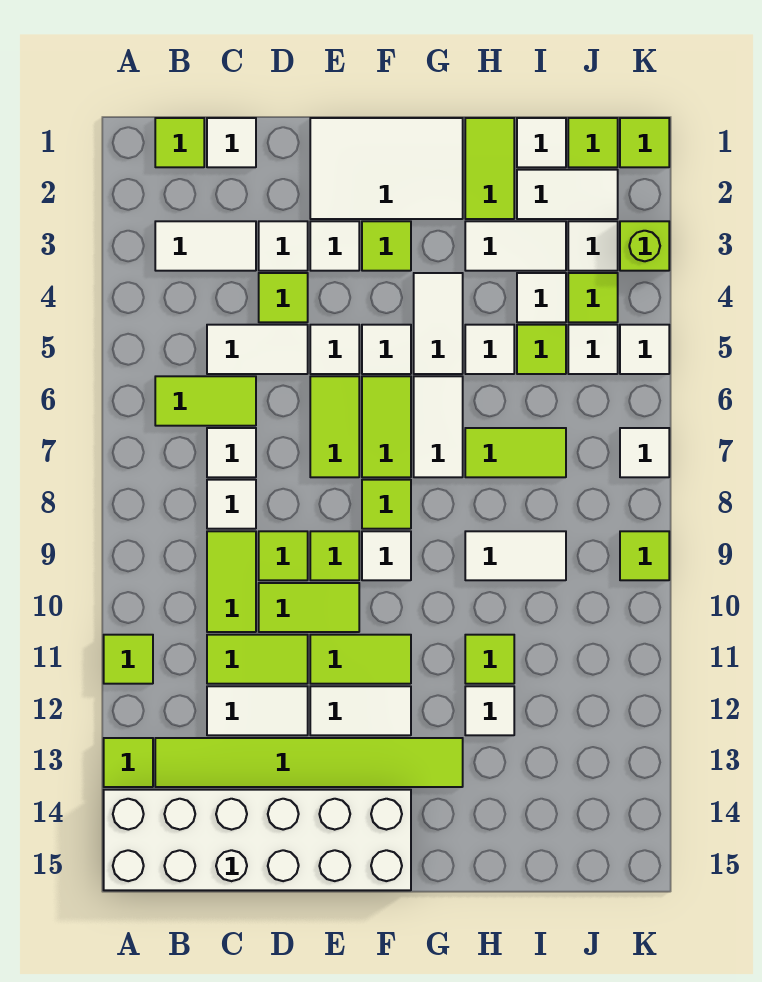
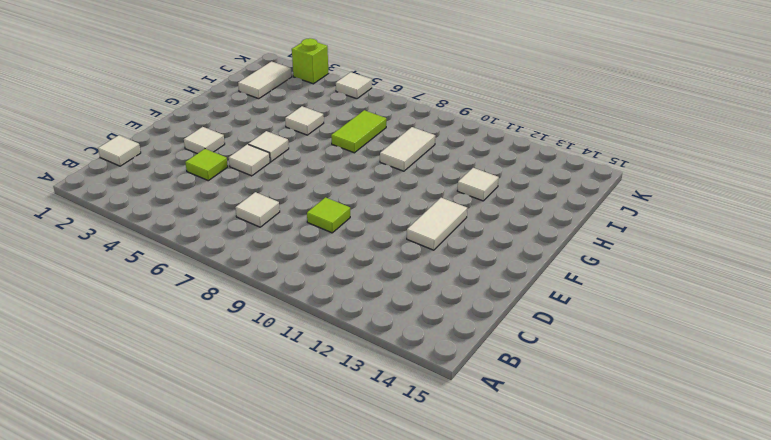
none -> lime 1x1 tile [104,635,153,684]
none -> lime 1x1 tile [104,738,153,787]
none -> white 2x6 brick [104,790,411,890]
none -> lime 1x1 tile [155,118,204,167]

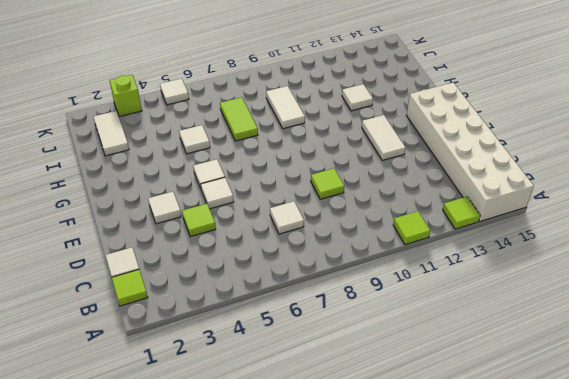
none -> white 1x2 tile [155,221,256,271]
none -> lime 1x2 tile [155,376,256,426]
none -> lime 1x6 tile [155,738,463,787]
none -> white 1x2 tile [207,325,308,374]

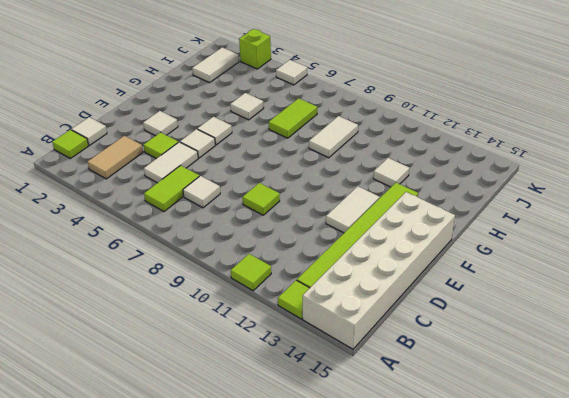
tan 1x2 tile [87,136,143,179] -> white 1x2 tile [155,221,256,271]
none -> white 1x1 tile [207,480,256,529]
none -> lime 1x2 tile [207,531,256,632]
none -> lime 1x2 tile [207,635,308,684]
none -> white 1x2 tile [207,686,308,735]

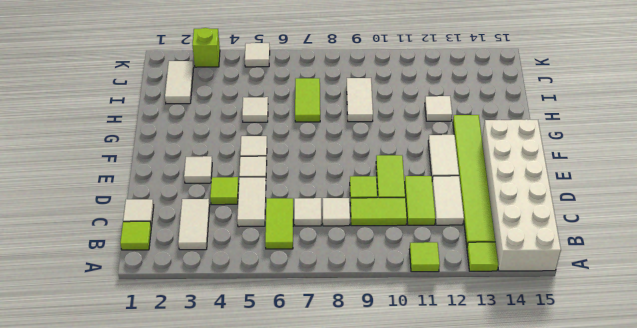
none -> white 1x1 tile [259,221,308,271]
none -> white 2x3 tile [310,118,463,219]
none -> lime 1x2 tile [310,376,359,477]
none -> lime 1x1 tile [310,531,359,580]

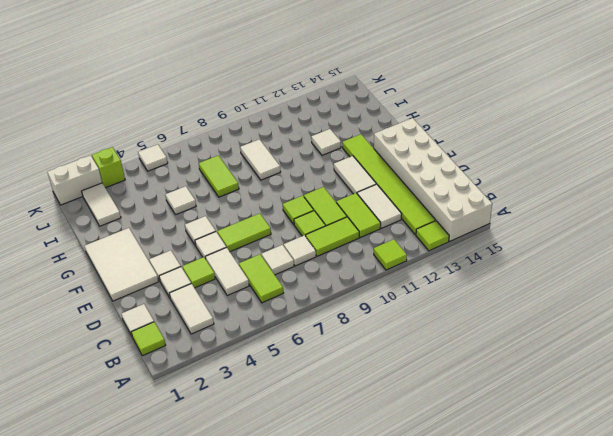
white 1x2 brick [48,155,102,205] -> lime 1x1 tile [620,118,669,167]
none -> lime 1x2 tile [310,635,411,684]
none -> lime 1x1 tile [362,221,411,271]
none -> lime 1x2 tile [362,376,411,477]
none -> lime 1x1 tile [362,480,411,529]

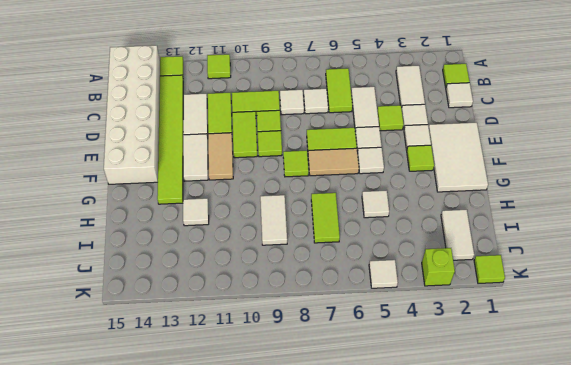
tan 1x2 tile [208,133,233,180] -> lime 1x2 tile [310,635,411,684]
tan 1x2 tile [308,148,359,176] -> lime 1x2 tile [362,376,411,477]
none -> white 1x1 tile [362,531,411,580]
none -> white 1x2 tile [414,273,463,374]
none -> white 1x2 tile [414,376,463,477]
none -> lime 1x2 tile [465,118,514,219]

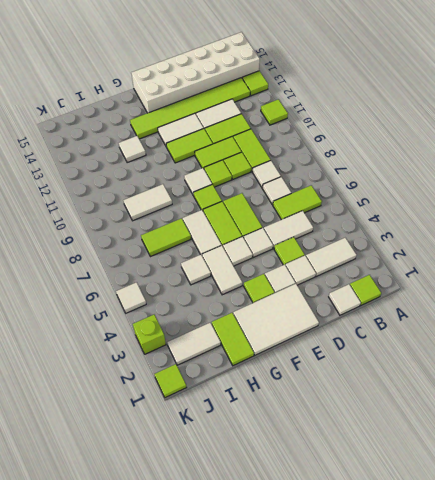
none -> white 1x2 tile [465,221,566,271]
none -> lime 1x1 tile [465,635,514,684]
none -> white 1x1 tile [517,118,566,167]
none -> white 1x1 tile [517,273,566,322]

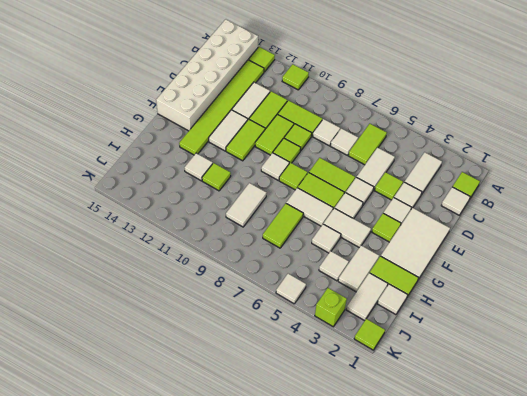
none -> lime 1x1 tile [517,325,566,374]
none -> lime 1x1 tile [568,118,618,167]
none -> white 1x1 tile [568,221,618,271]
none -> lime 1x1 tile [568,273,618,322]

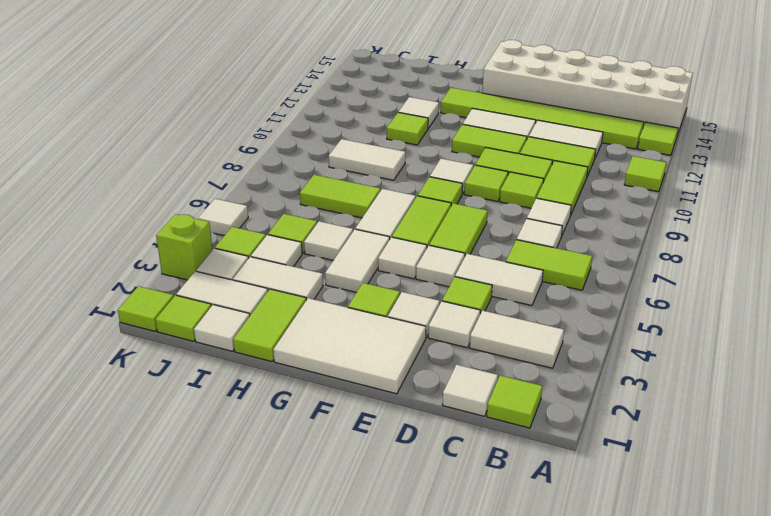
none -> white 1x1 tile [568,325,618,374]
none -> white 1x1 tile [620,428,669,477]
none -> lime 1x1 tile [620,531,669,580]

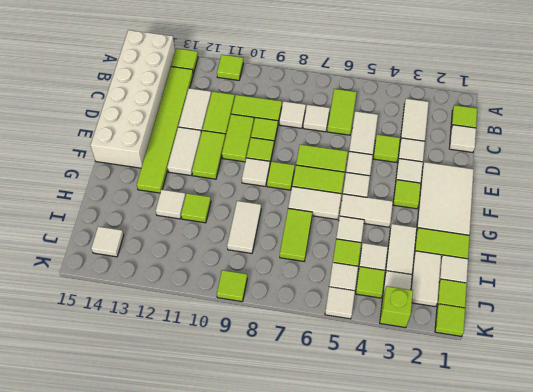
white 1x1 tile [91,227,124,257] -> white 1x1 tile moved to [620,428,669,477]

